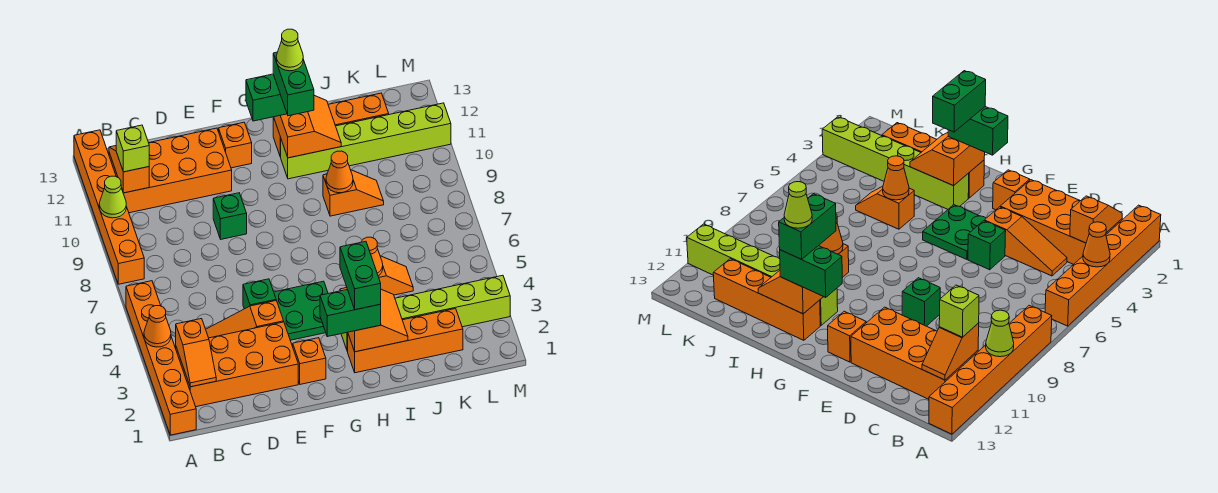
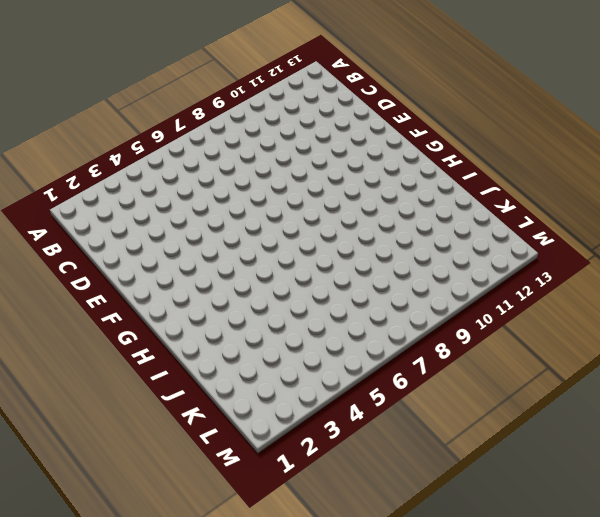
none -> orange 1x6 brick [126,281,196,435]
none -> orange 1x6 brick [74,130,144,284]
none -> orange 2x4 brick [176,322,298,407]
none -> orange 2x4 brick [109,128,232,213]

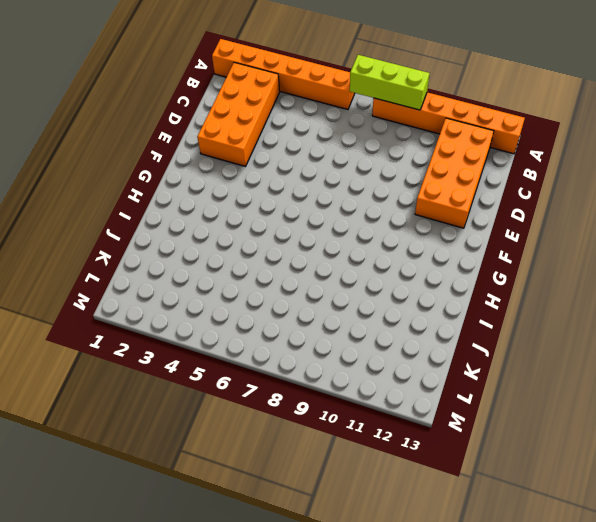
lime 1x3 brick [350,55,429,110] -> none
none -> orange 1x3 slope [206,301,284,338]
none -> green 1x1 brick [243,279,276,309]
none -> green 1x1 brick [213,193,247,239]
none -> orange 1x1 brick [293,338,326,384]

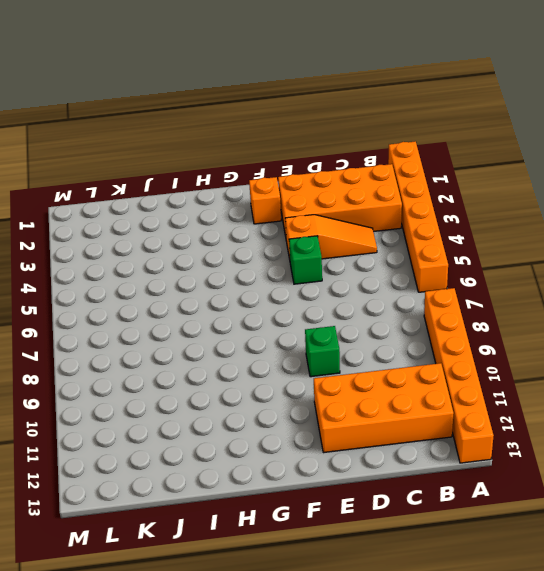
none -> green 2x2 plate [274,281,328,340]
none -> orange 1x1 brick [219,122,252,168]
none -> orange 1x4 brick [348,309,463,373]
none -> lime 1x6 brick [341,275,510,351]

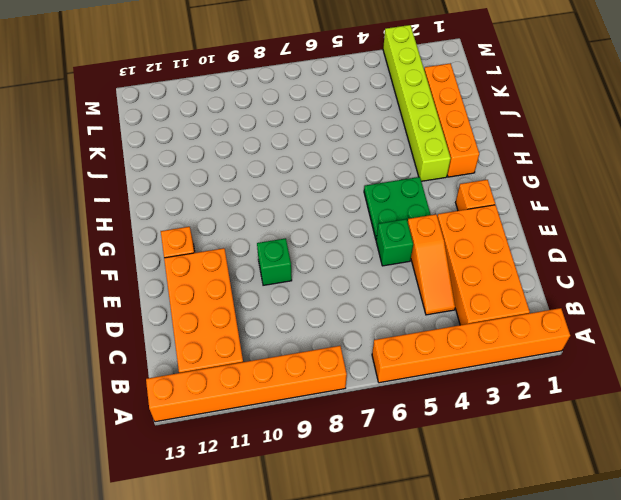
none -> lime 1x6 brick [281,103,451,179]
none -> orange 1x4 brick [273,93,389,157]
none -> orange 1x2 slope [378,256,413,295]
none -> orange 1x2 slope [323,170,384,216]

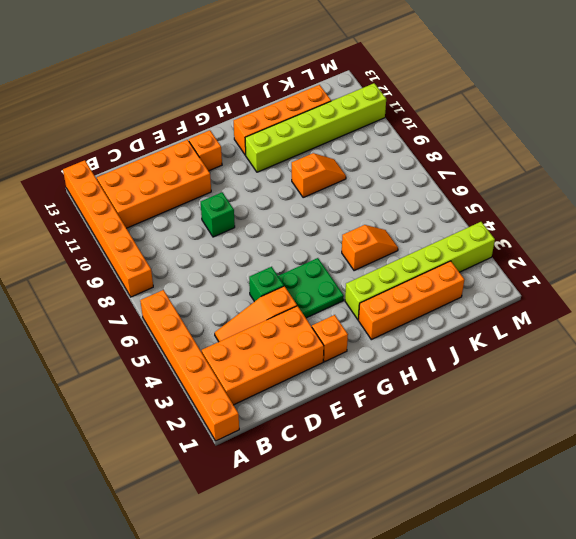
none -> orange 1x1 cone [144,306,171,347]
none -> lime 1x1 cone [99,176,126,218]
none -> orange 1x2 slope [176,319,216,387]
none -> orange 1x2 slope [109,146,149,193]

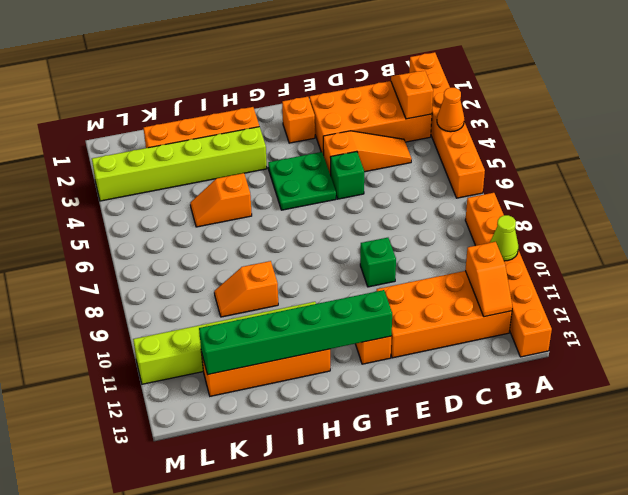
green 1x6 brick [199,290,392,375] -> orange 2x2 slope [274,95,341,158]
none -> orange 2x2 slope [340,288,408,352]
none -> orange 1x1 cone [361,237,383,276]
none -> orange 1x1 cone [326,151,353,193]
none -> lime 1x1 brick [116,125,149,172]

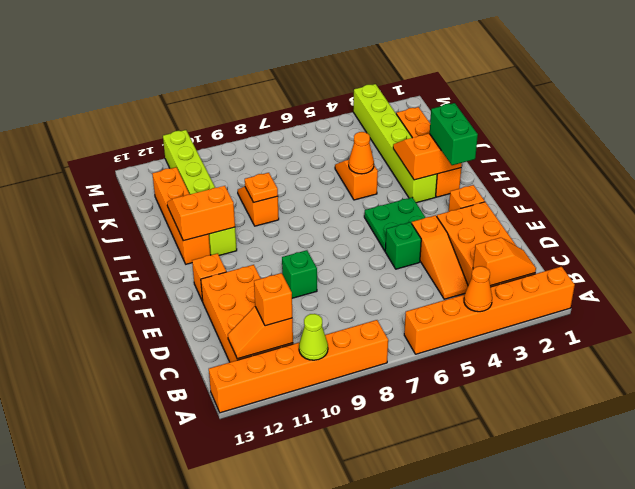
orange 1x1 brick [254,273,292,326] -> lime 1x1 brick [116,125,149,172]
orange 1x1 plate [245,173,278,203] -> orange 1x1 cone [326,151,353,193]
none -> green 1x2 brick [246,74,287,121]
none -> green 1x2 brick [340,241,381,310]
none -> green 1x2 brick [273,52,314,116]
none -> lime 1x1 cone [276,29,303,71]

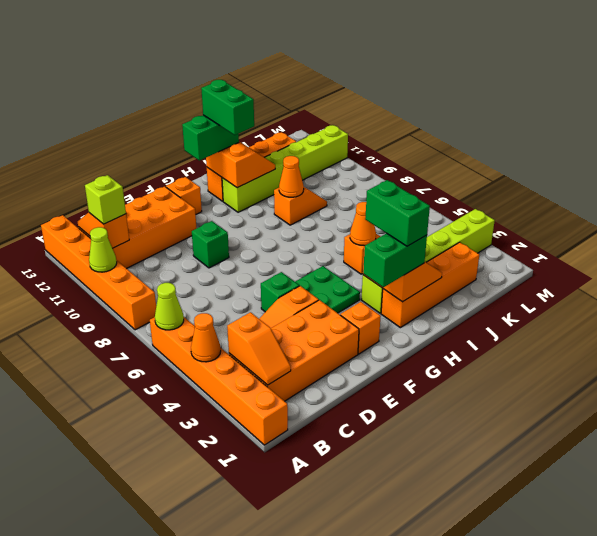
lime 1x1 cone [155,283,184,330] -> lime 1x1 cone moved to [276,29,303,71]

